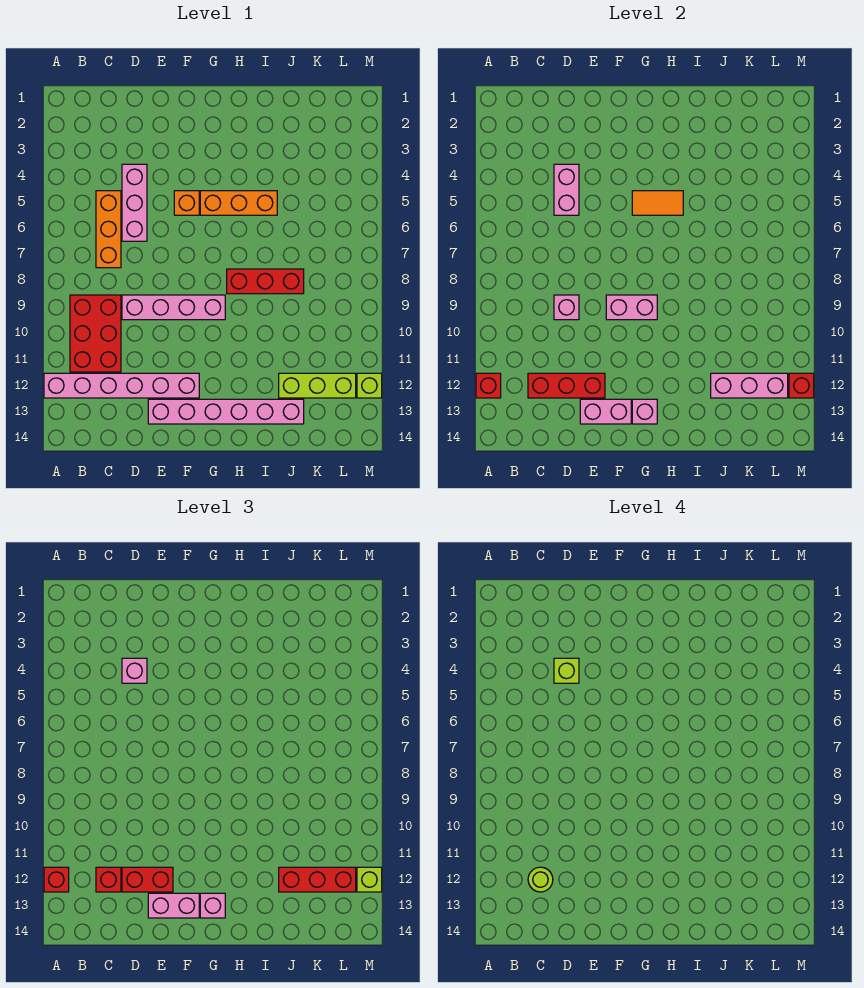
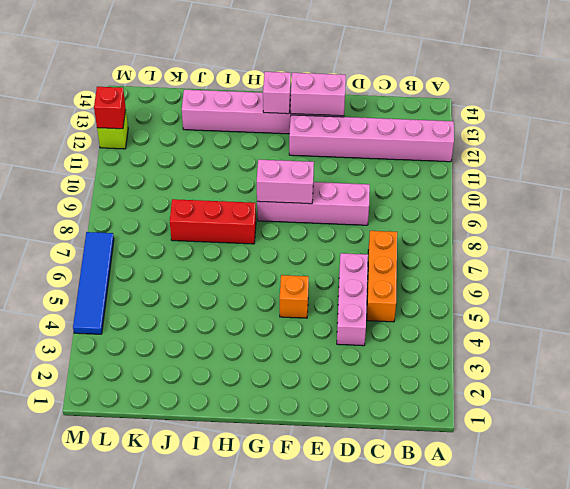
blue 1x4 tile [73,232,114,334] -> none
none -> red 2x3 brick [70,295,121,372]
none -> orange 1x3 brick [200,191,277,215]
none -> lime 1x3 brick [279,373,356,398]
none -> red 1x1 brick [476,373,501,398]

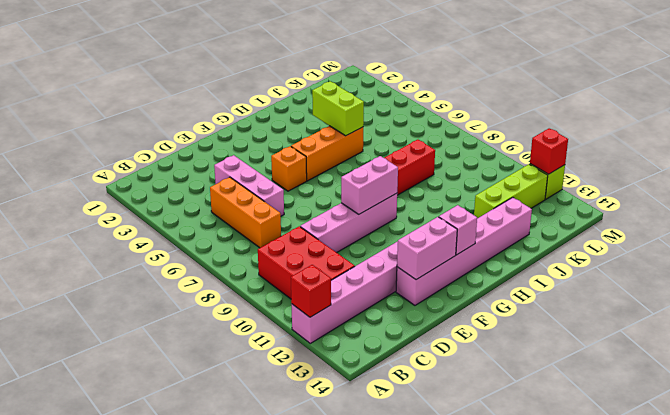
lime 1x2 brick [312,81,364,136] -> none
none -> red 1x3 brick [528,373,605,398]
none -> pink 1x2 brick [554,164,579,215]
none -> pink 1x1 brick [554,295,579,320]
none -> orange 1x2 tile [632,191,683,215]

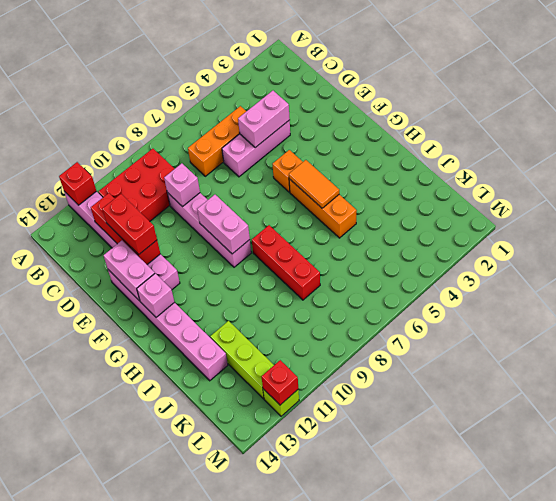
none -> pink 1x3 brick [711,373,788,398]
none -> red 1x1 brick [44,867,69,892]
none -> red 1x1 brick [96,867,121,892]
none -> pink 1x1 brick [122,658,147,683]

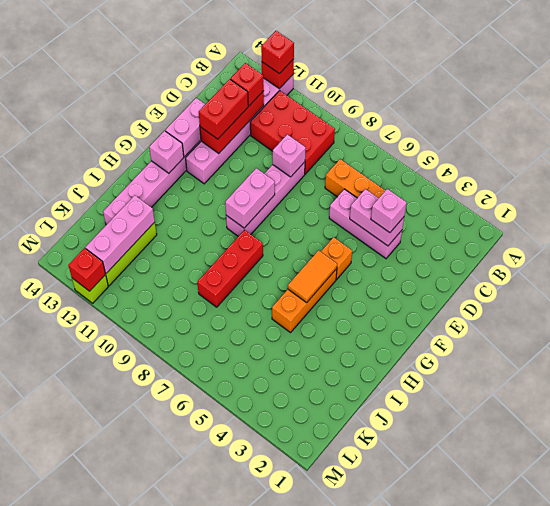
none -> pink 1x2 brick [148,893,199,918]
none -> pink 1x1 brick [200,893,225,918]
none -> red 1x3 brick [279,867,356,892]
none -> lime 1x1 brick [357,867,382,892]

